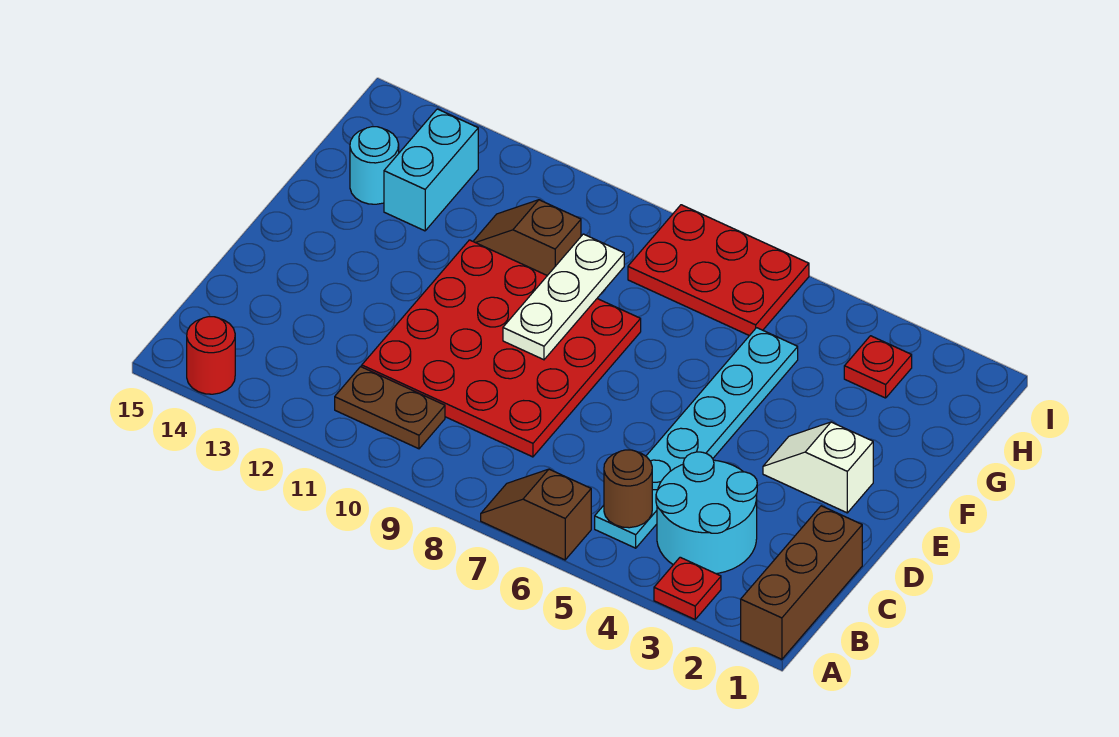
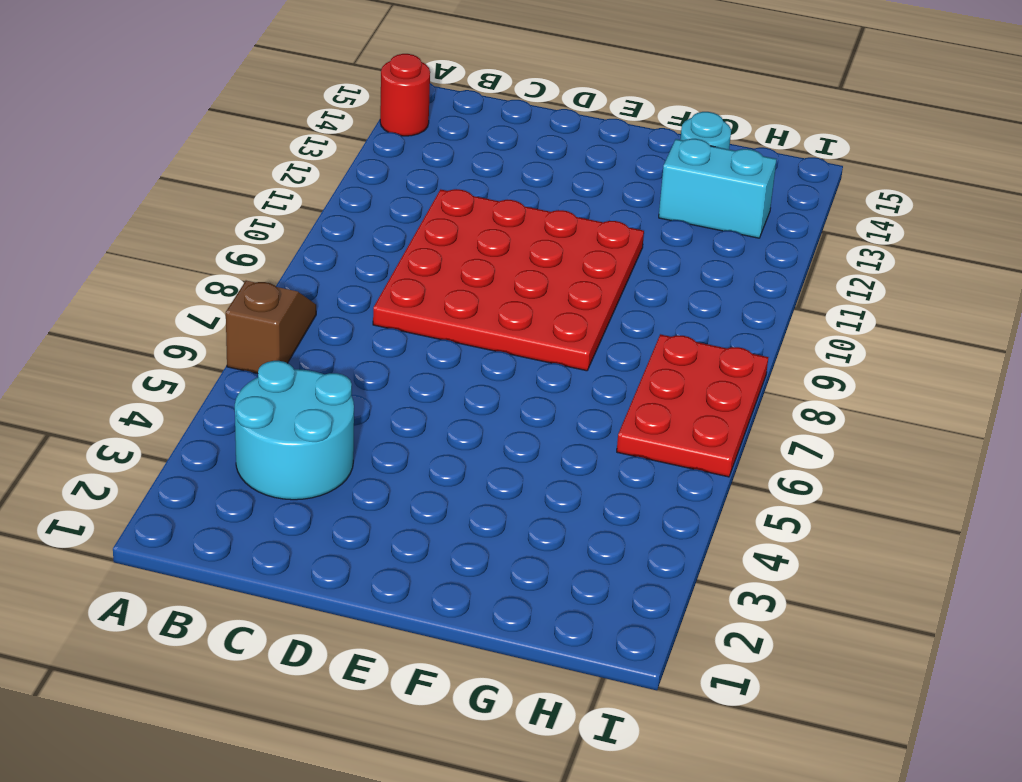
none -> brown 1x3 brick [741,506,862,659]
none -> red 1x1 plate [654,557,721,619]
none -> cyan 1x6 plate [595,328,798,548]

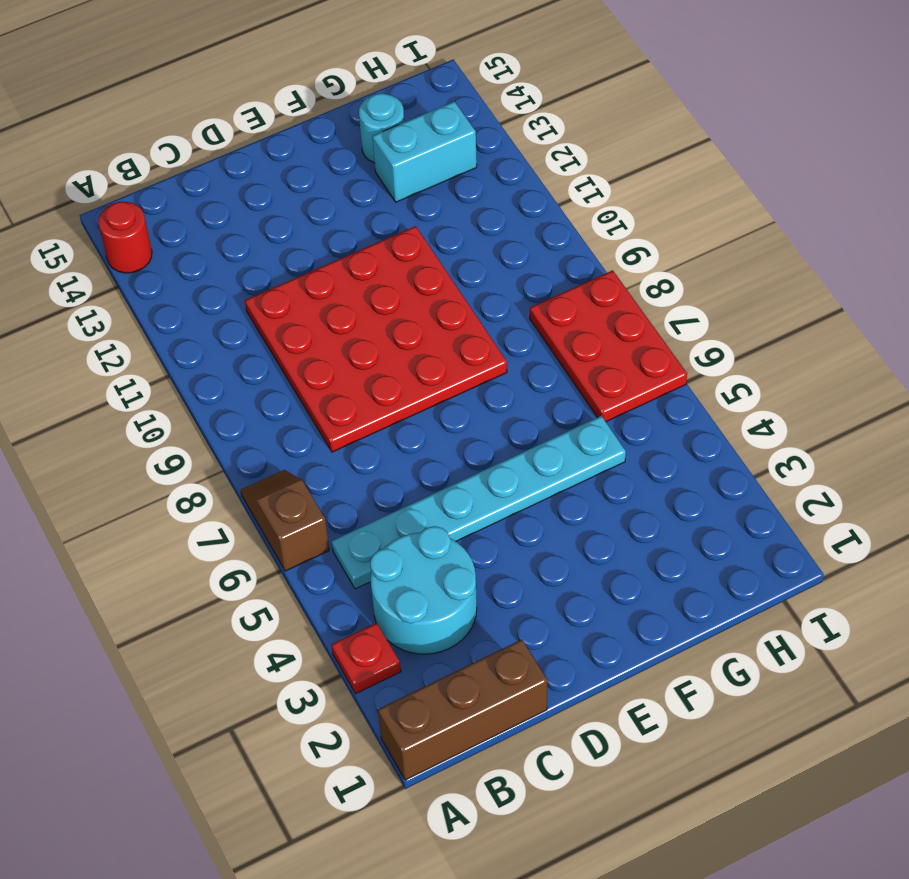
none -> brown 1x2 plate [335,367,445,449]
none -> white 1x2 slope [763,422,873,513]
none -> brown 1x2 slope [473,200,581,276]

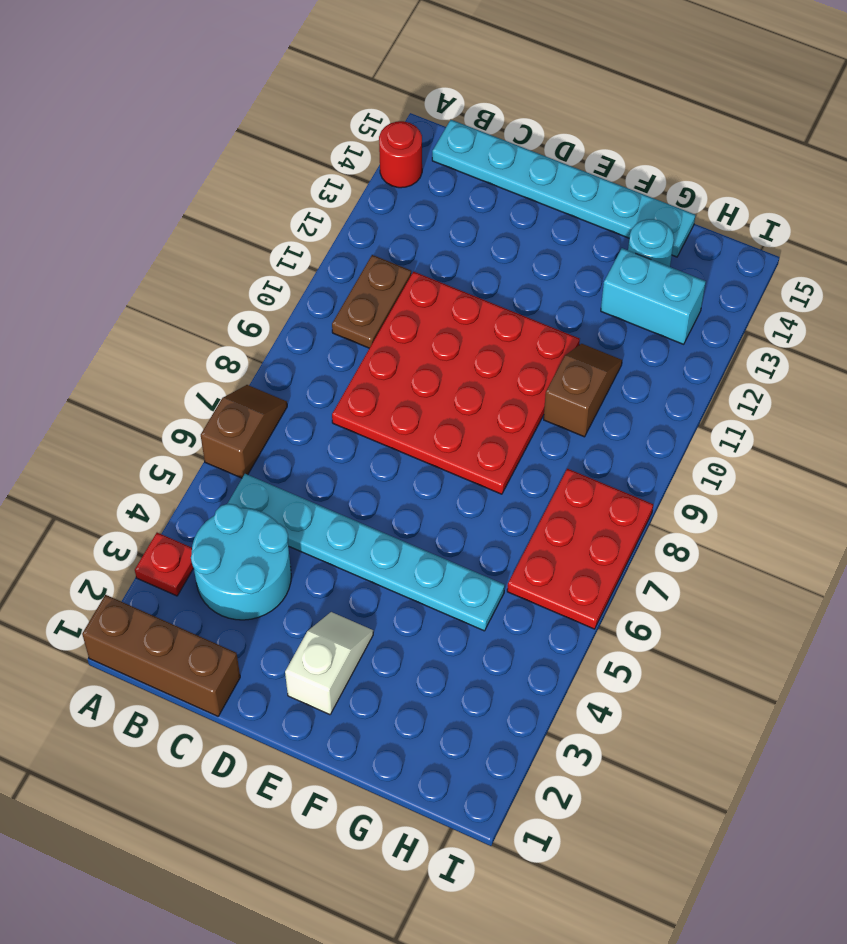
cyan 1x6 plate [432,120,695,257] -> none
none -> red 1x1 plate [844,336,912,398]
none -> brown 1x1 round brick [604,450,652,528]
none -> white 1x3 plate [503,234,624,360]

